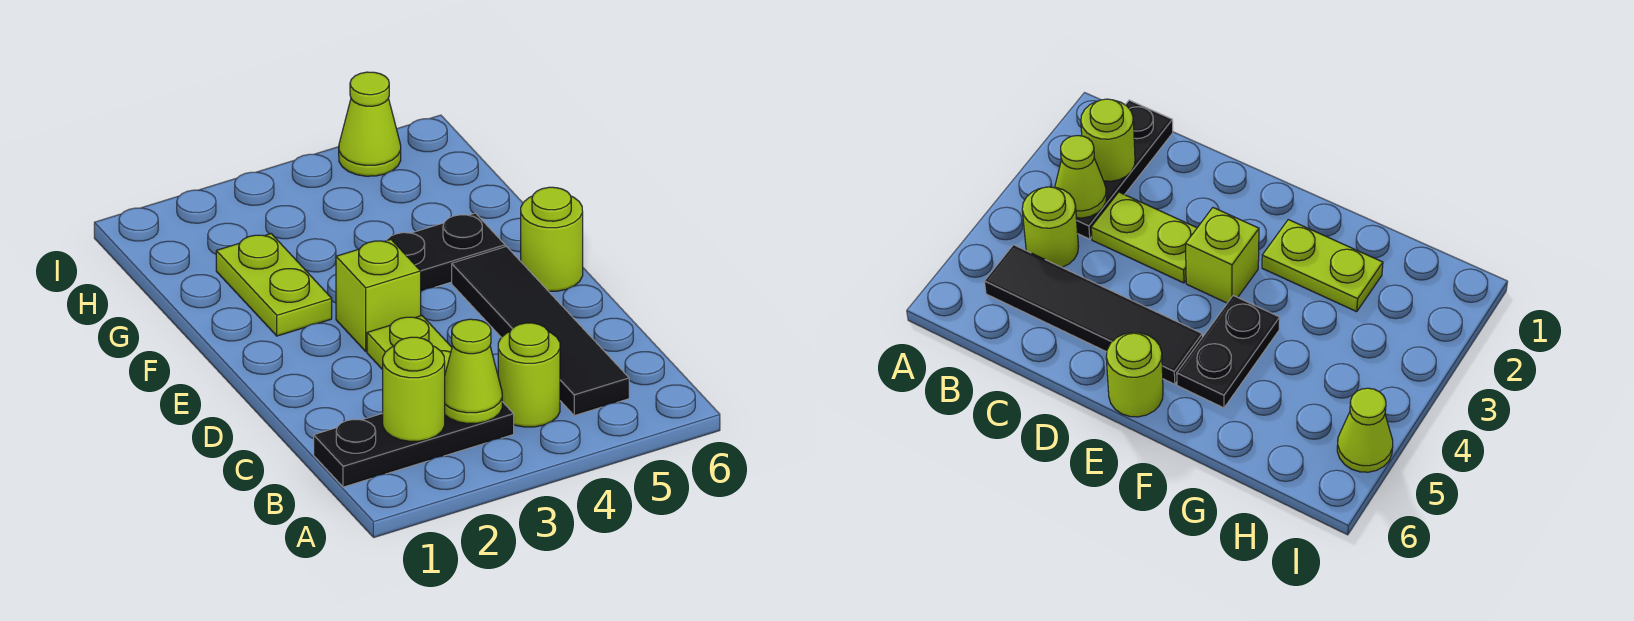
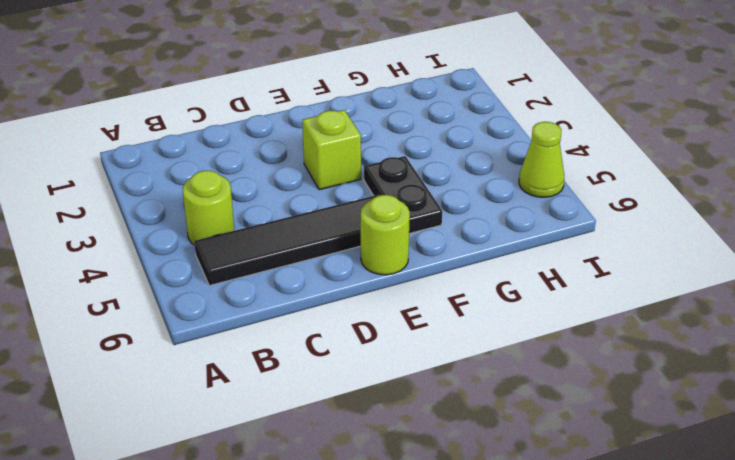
none -> black 1x3 plate [314,402,514,487]
none -> lime 1x2 plate [367,316,452,373]

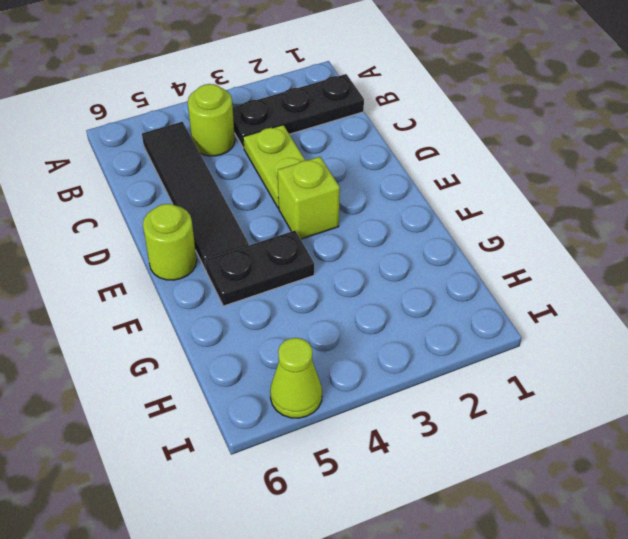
none -> lime 1x2 plate [216,234,332,336]
none -> lime 1x1 round brick [383,337,445,441]

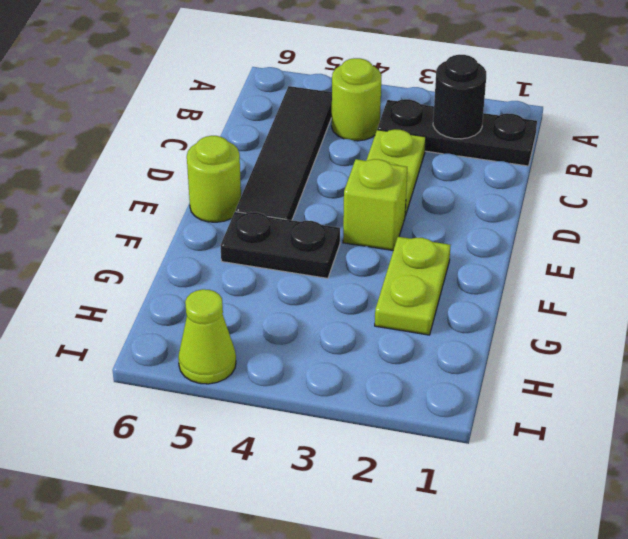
black 1x1 round brick [433,55,486,139] -> lime 1x1 round brick [383,337,445,441]
none -> lime 1x1 cone [445,319,502,424]

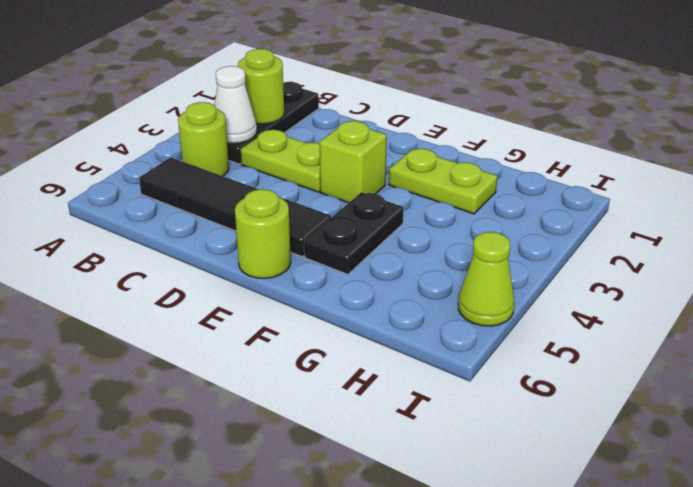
white 1x1 cone [214,66,257,143] -> lime 1x1 cone [445,319,502,424]

